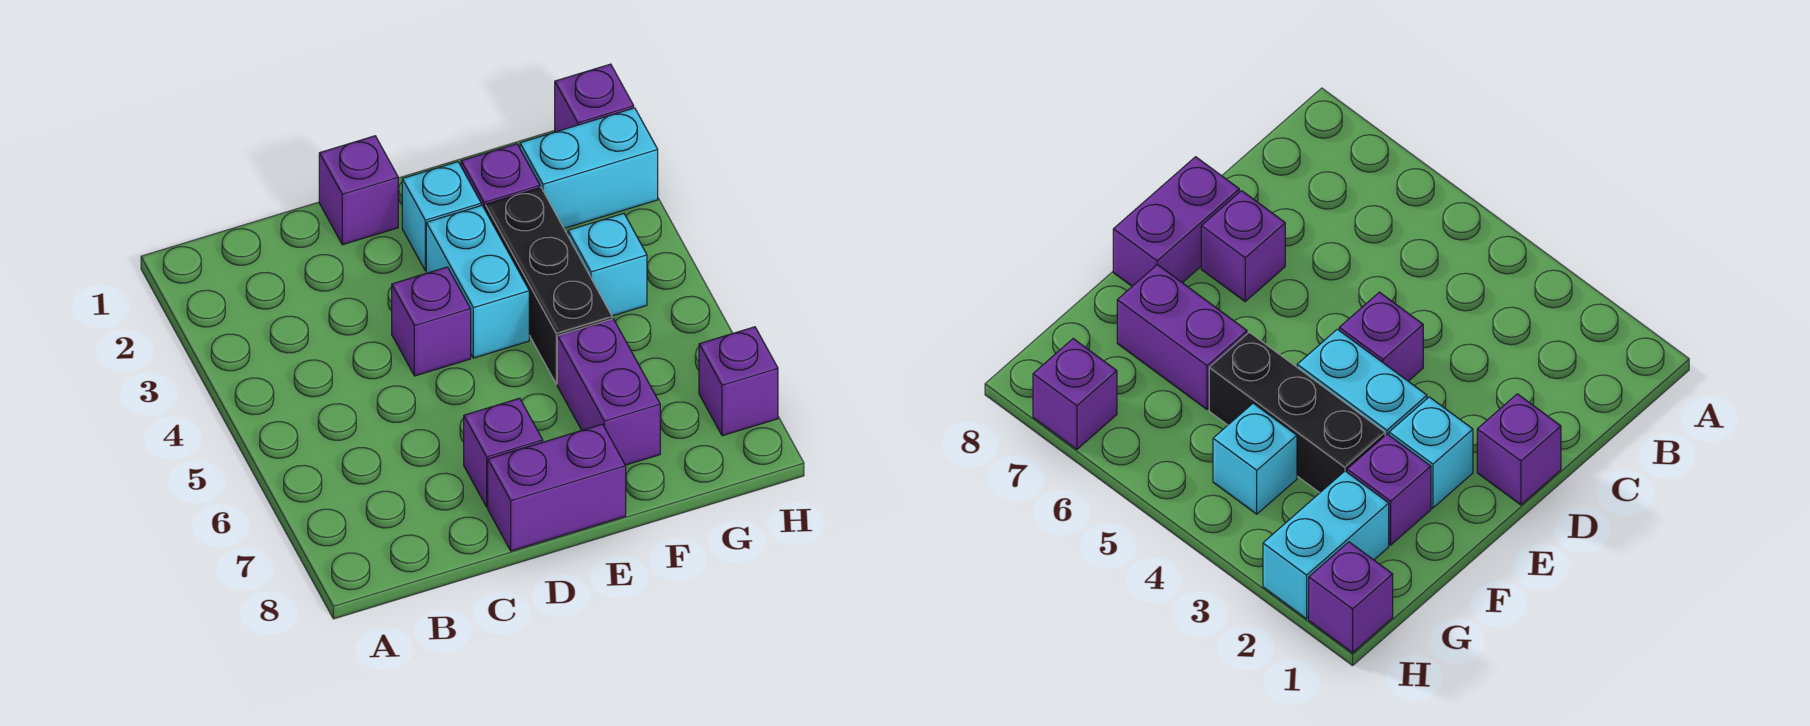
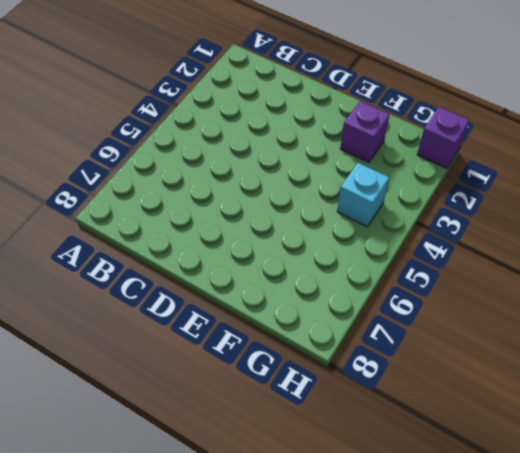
none -> purple 1x1 brick [319,136,398,245]
none -> purple 1x1 brick [392,267,471,376]
none -> purple 1x1 brick [464,398,543,507]

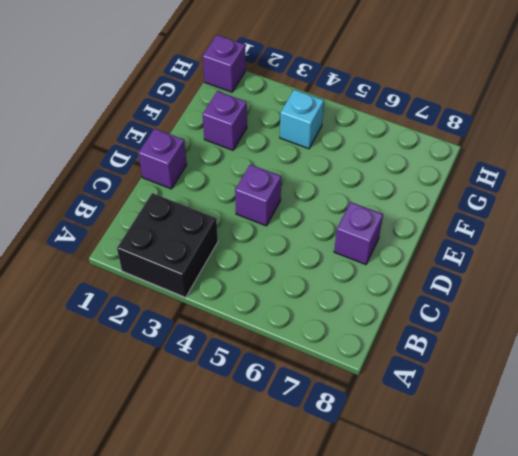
black 2x2 brick [117,193,218,297] -> none
none -> purple 1x2 brick [488,424,626,551]
none -> cyan 1x1 brick [402,162,481,271]
none -> cyan 1x2 brick [426,205,529,358]

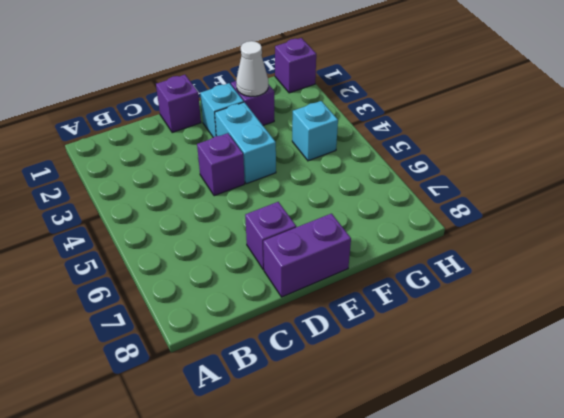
white 1x1 cone [236,41,268,97] -> none
none -> black 1x3 brick [485,188,612,384]
none -> purple 1x2 brick [557,319,660,465]
none -> cyan 1x2 brick [520,108,658,228]

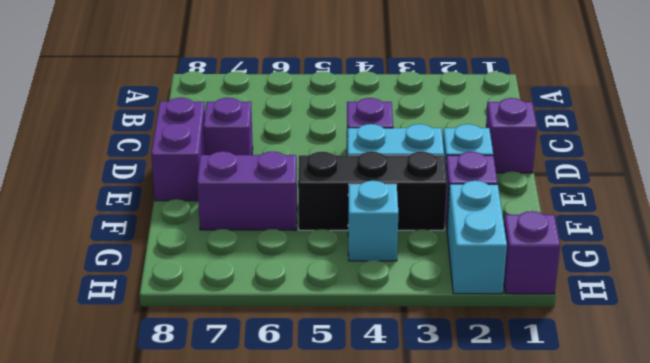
none -> purple 1x1 brick [699,327,778,436]

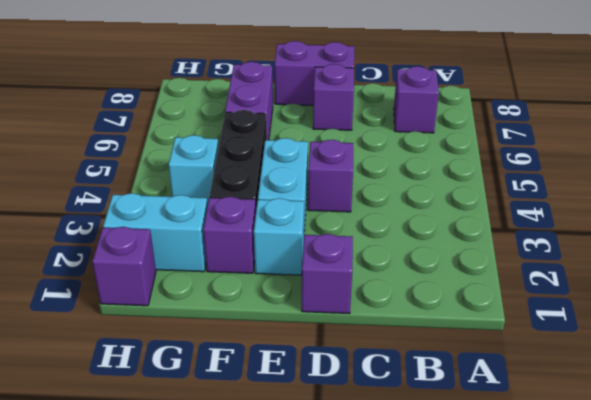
purple 1x1 brick [394,66,439,133] -> purple 1x1 brick moved to [699,327,778,436]

